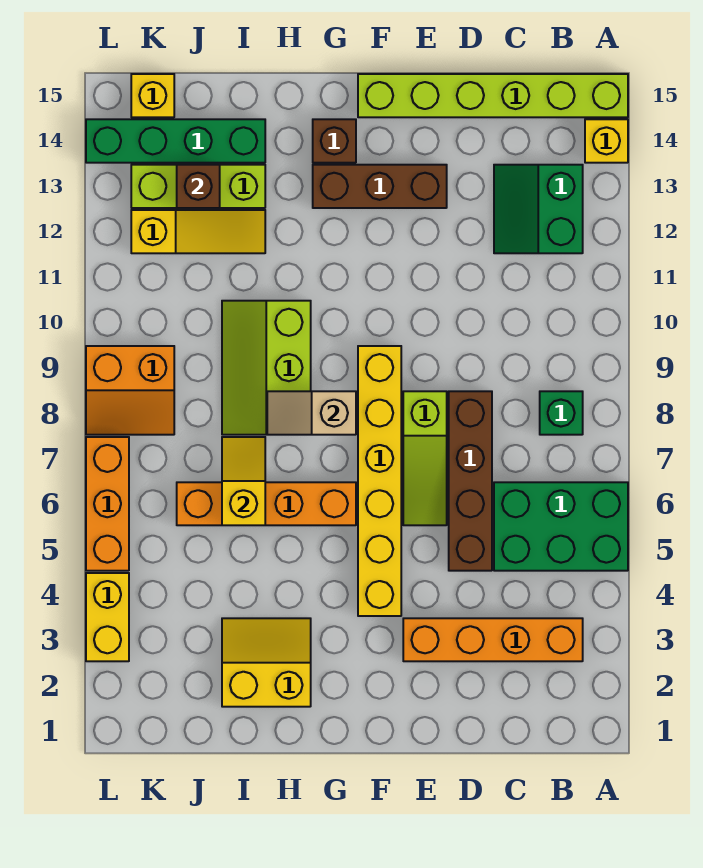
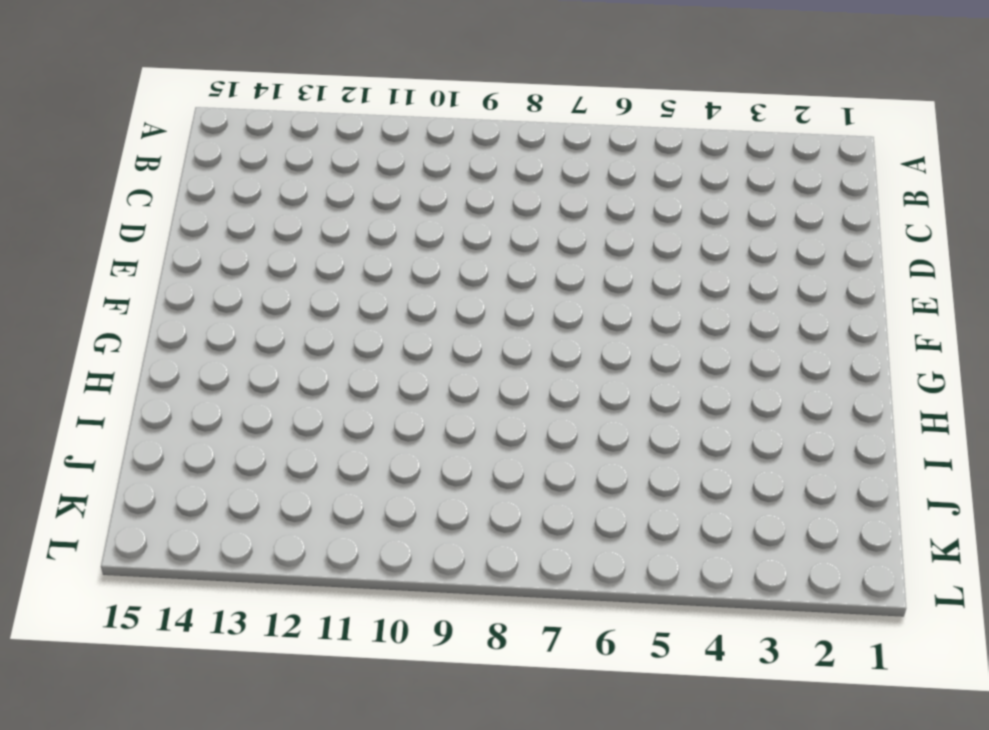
none -> green 2x3 brick [494,482,628,571]
none -> yellow 1x1 brick [585,119,628,163]
none -> lime 1x6 brick [358,74,628,117]

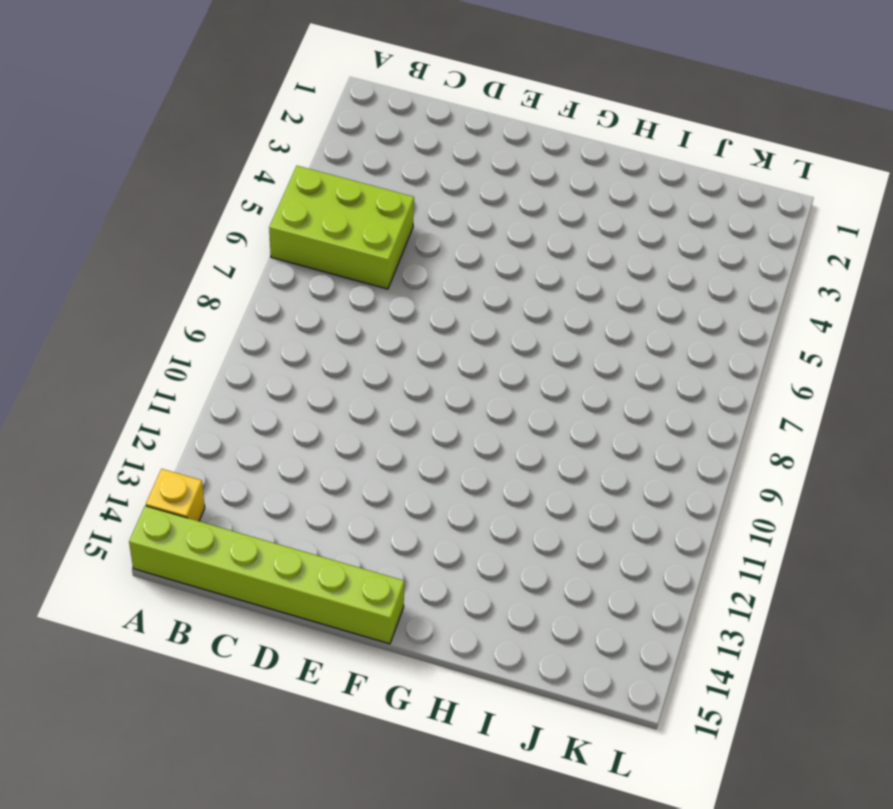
lime 2x3 brick [269,166,414,289] -> green 2x3 brick [494,482,628,571]
none -> orange 1x4 brick [403,618,583,661]
none -> green 1x1 brick [540,391,583,435]
none -> green 2x2 slope [494,165,583,253]

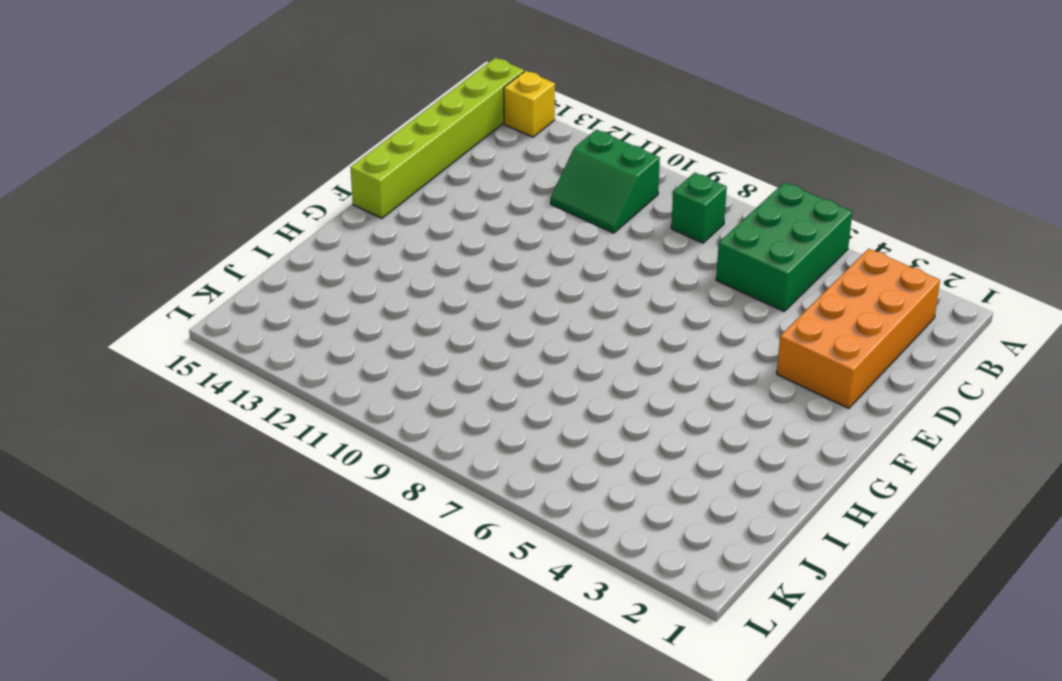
orange 2x4 brick [777,249,940,408] -> orange 1x4 brick [403,618,583,661]
green 2x2 slope [551,130,660,233] -> green 2x2 slope moved to [494,165,583,253]
none -> brown 1x4 brick [449,391,492,571]
none -> lime 1x3 slope [403,391,447,525]
none -> brown 1x3 brick [313,165,447,208]

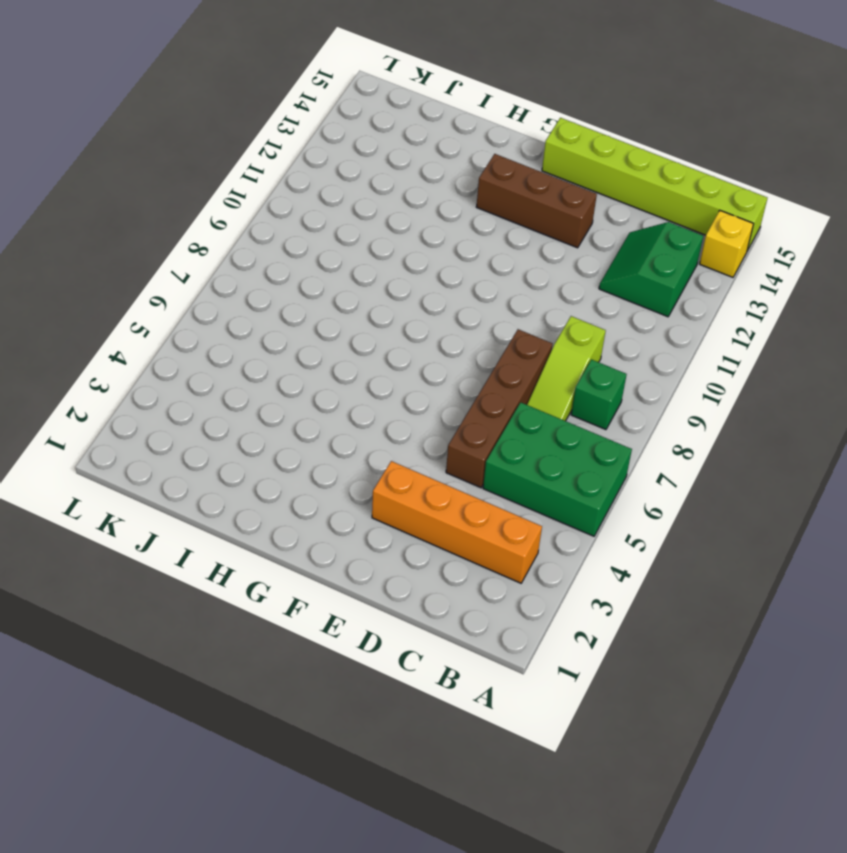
lime 1x3 slope [527,316,606,421] -> lime 1x3 slope moved to [403,391,447,525]
none -> yellow 1x6 brick [358,346,401,616]
none -> orange 1x4 brick [177,482,356,525]
none -> brown 1x1 brick [313,119,356,163]

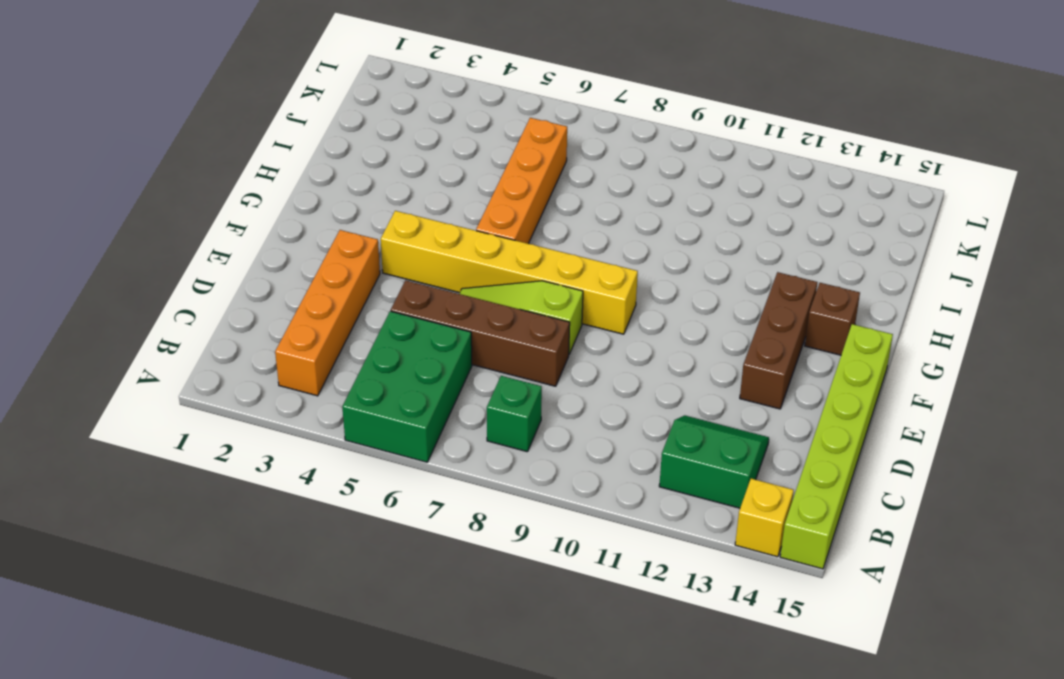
none -> yellow 2x2 slope [222,618,311,707]
none -> lime 2x3 slope [222,301,311,435]
none -> yellow 1x3 slope [131,210,265,253]

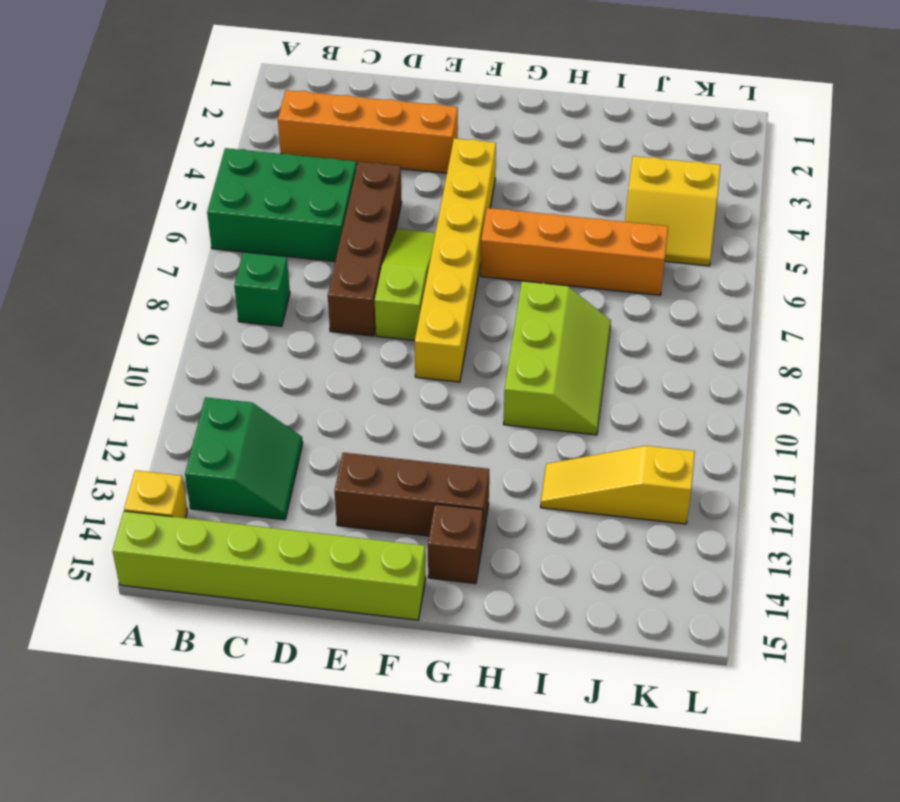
yellow 2x2 slope [625,156,721,266] -> yellow 2x2 slope moved to [222,618,311,707]
none -> lime 1x3 brick [131,165,265,208]
none -> green 1x4 brick [86,119,265,163]
none -> orange 2x2 slope [86,346,174,435]

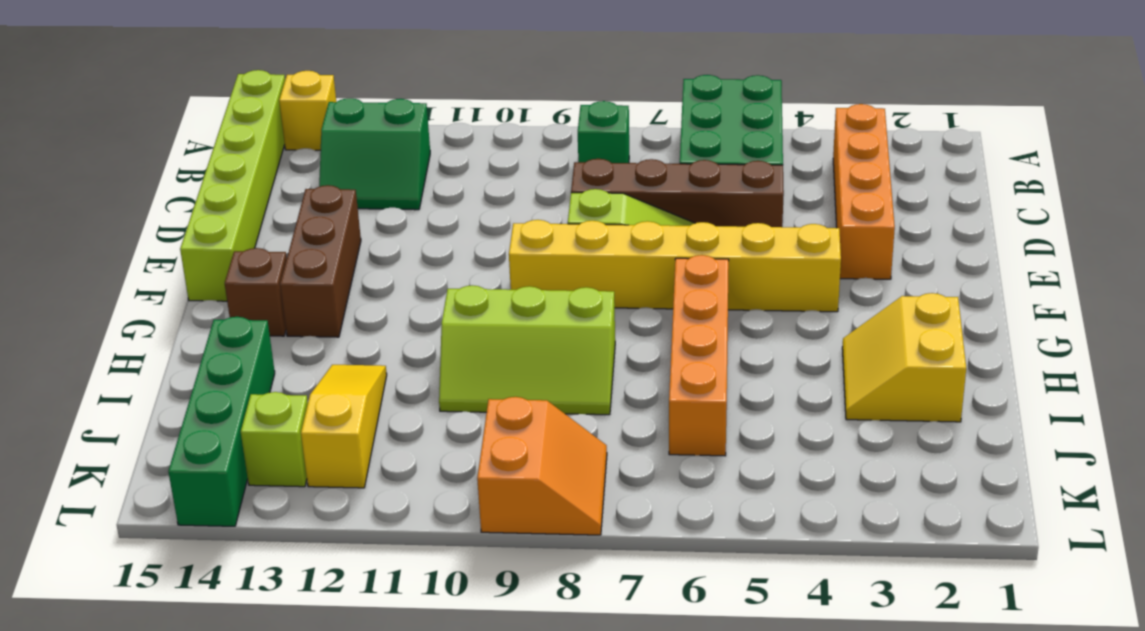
lime 1x1 brick [241,392,308,487] -> lime 1x3 brick [131,165,265,208]
none -> yellow 1x1 brick [131,74,174,117]
none -> yellow 1x2 brick [86,573,129,661]
none -> orange 1x3 brick [86,437,129,571]

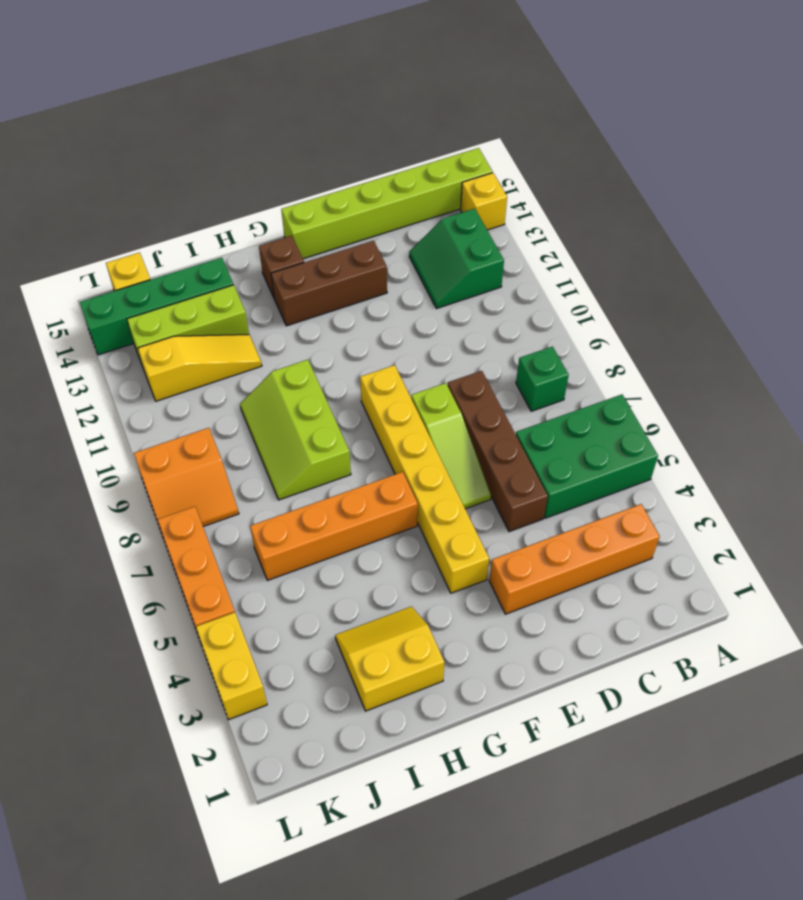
none -> tan 1x2 slope [267,391,356,435]
none -> yellow 1x2 slope [222,437,265,525]
none -> brown 1x1 brick [177,165,220,208]

